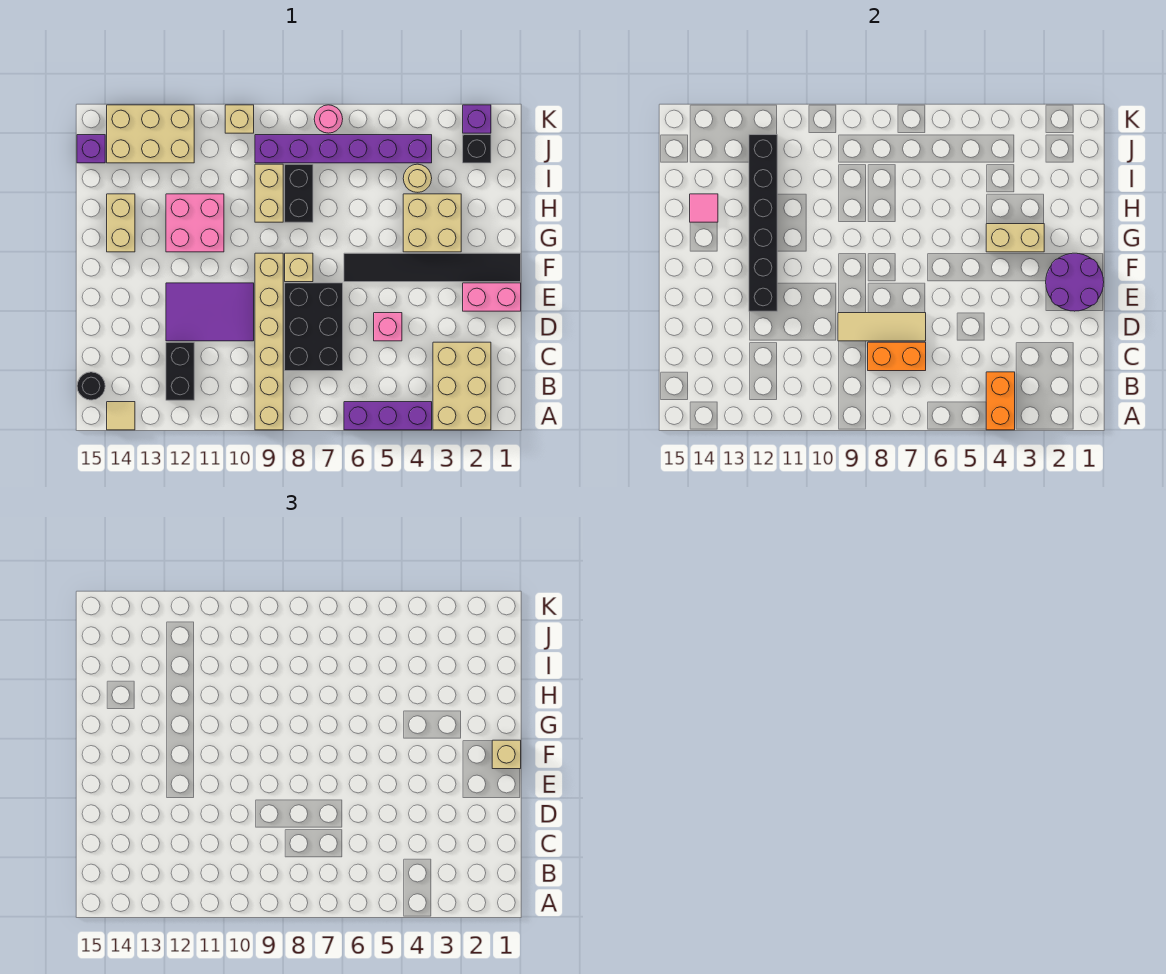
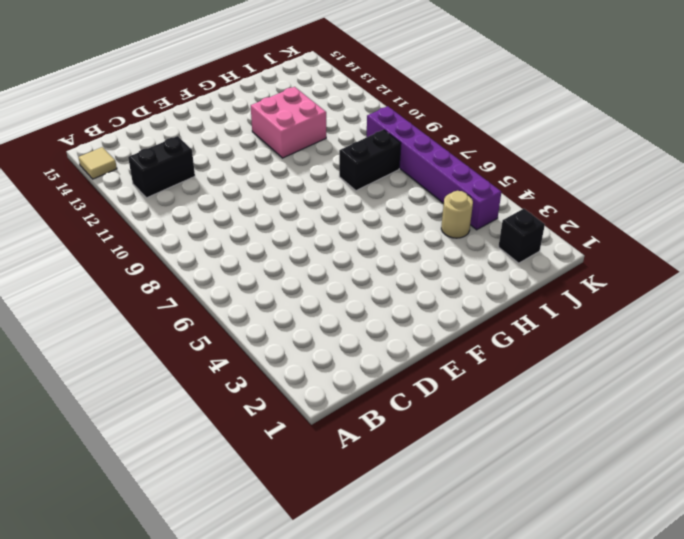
none -> tan 2x3 brick [433,342,491,430]
none -> purple 1x3 brick [344,402,432,430]
none -> tan 1x6 brick [255,253,283,430]
none -> black 1x1 round brick [77,372,105,400]

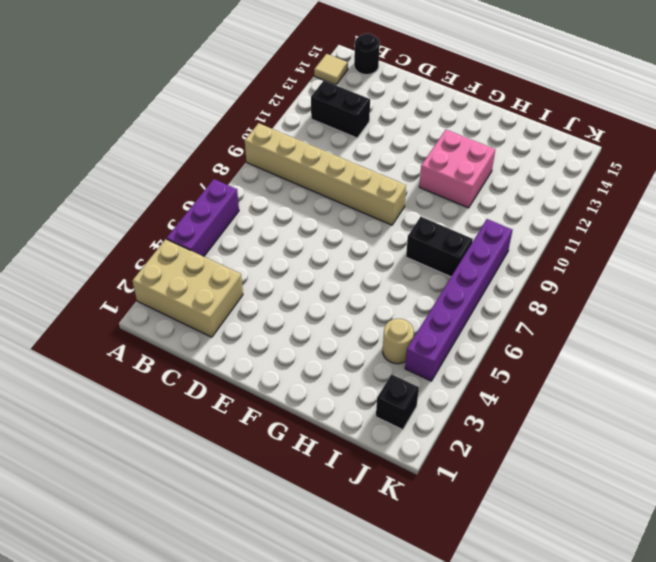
none -> black 2x3 brick [285,283,343,371]
none -> pink 1x1 brick [374,313,402,341]
none -> purple 2x3 tile [166,283,254,341]
none -> pink 1x2 brick [463,283,521,311]

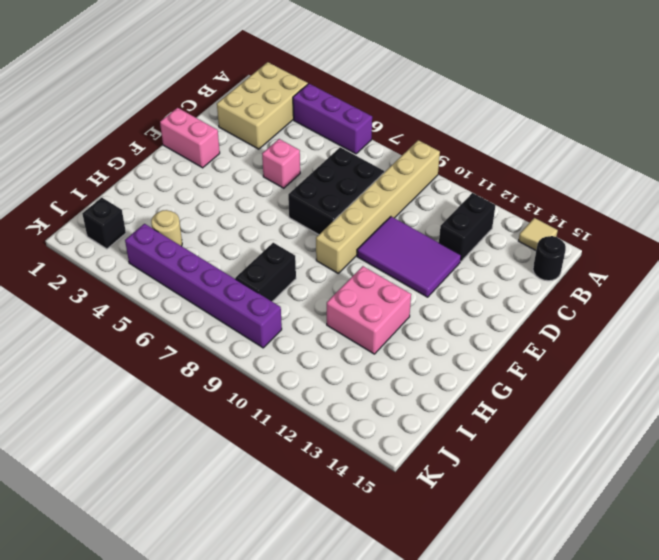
none -> black 1x6 tile [344,253,521,282]
none -> tan 1x1 brick [285,253,313,282]
none -> tan 2x2 brick [403,194,461,252]
none -> tan 1x2 brick [107,194,135,252]

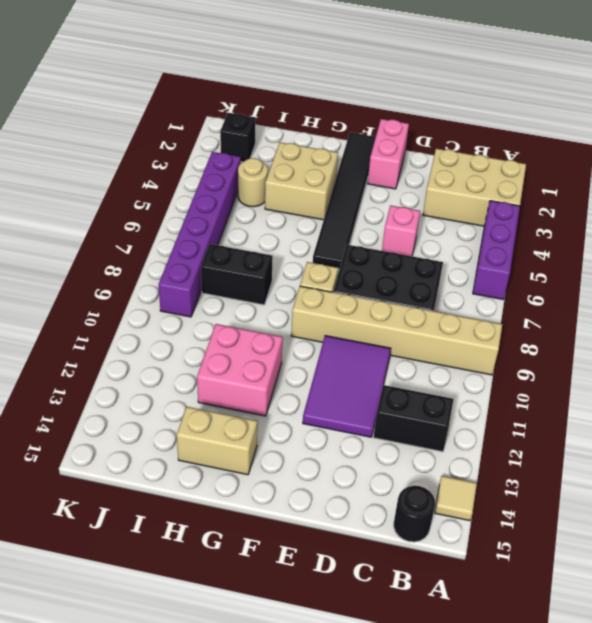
none -> tan 1x2 brick [255,164,283,222]
none -> tan 2x3 brick [107,105,194,163]
none -> purple 1x1 brick [77,135,105,163]
none -> purple 1x1 brick [463,105,491,133]

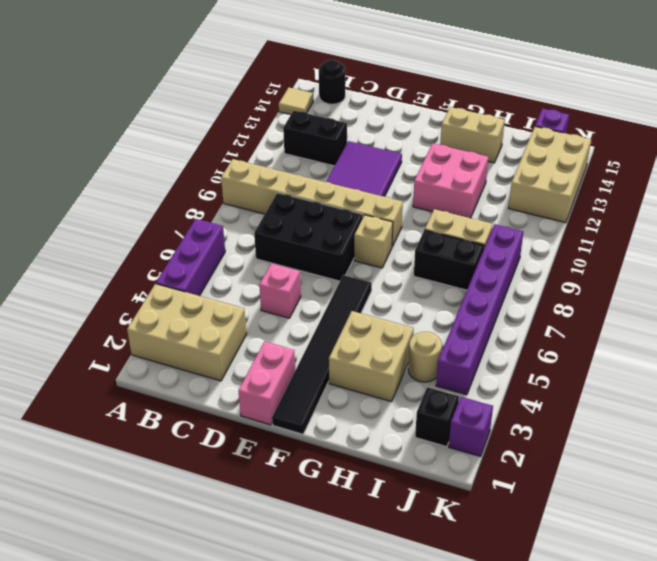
none -> pink 1x1 round brick [314,105,343,133]
none -> tan 1x1 brick [225,105,254,133]
none -> orange 1x2 brick [986,372,1015,430]
none -> orange 1x2 brick [868,342,926,371]

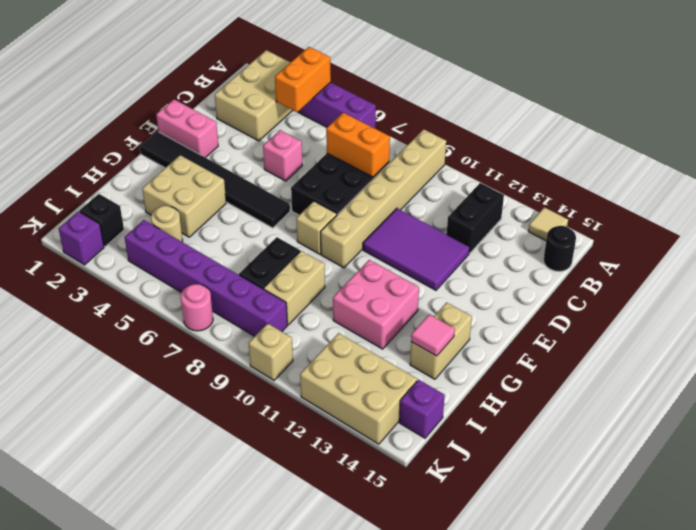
none -> tan 1x3 tile [838,313,926,341]
none -> purple 2x2 round brick [1046,253,1104,311]
none -> black 1x6 brick [749,135,777,311]
none -> tan 1x2 brick [986,224,1044,252]

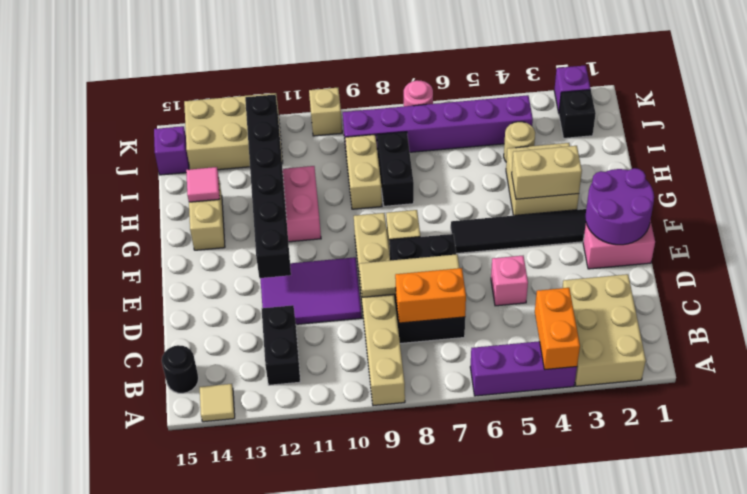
none -> tan 1x1 brick [492,740,521,769]

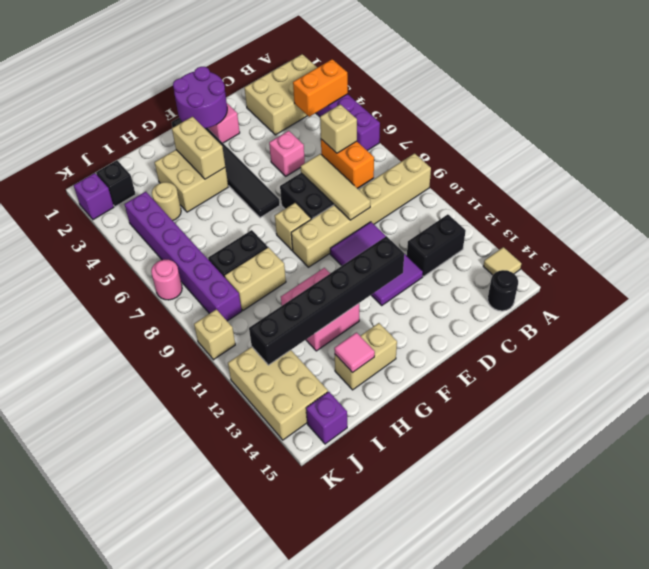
tan 1x1 brick [320,104,357,153] -> tan 1x1 brick moved to [492,740,521,769]

